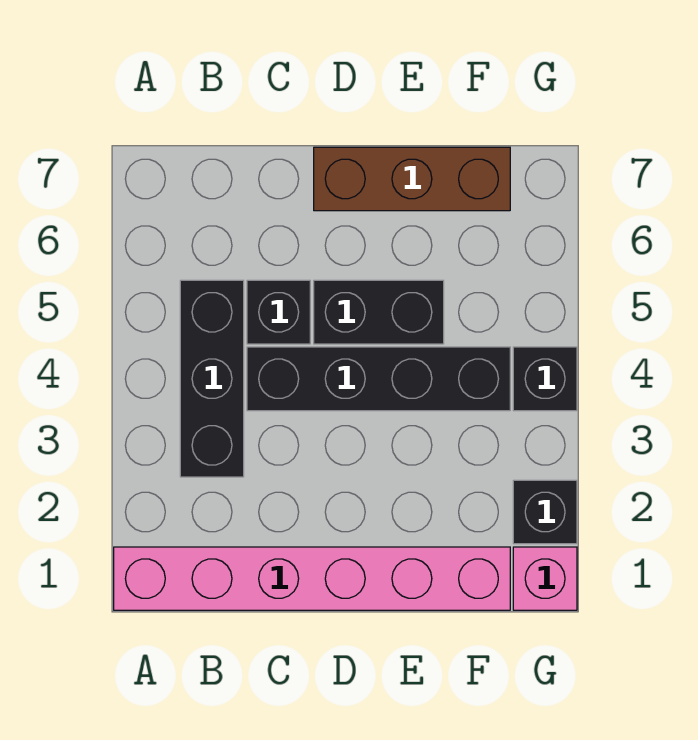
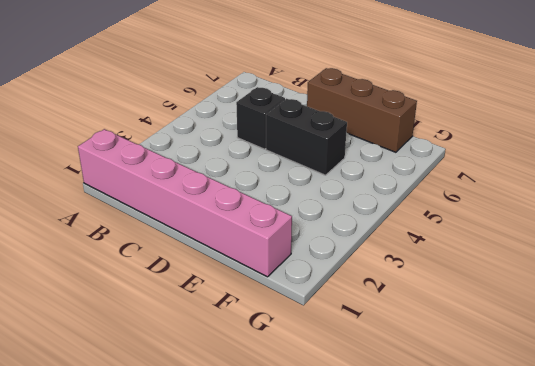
none -> black 1x3 brick [180,280,244,477]
none -> black 1x4 brick [247,347,510,411]

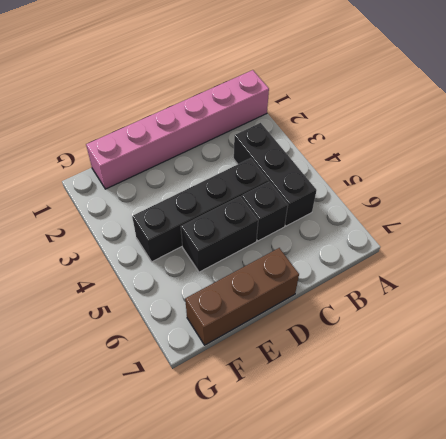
none -> pink 1x1 brick [513,547,577,610]
none -> black 1x1 brick [513,480,577,544]

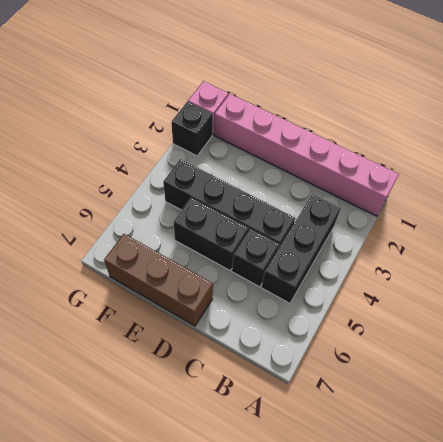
none -> black 1x1 brick [513,347,577,411]

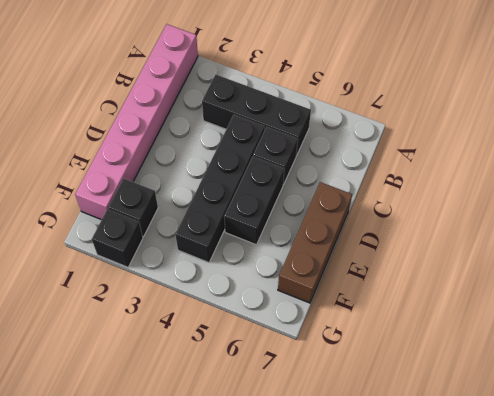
black 1x1 brick [108,178,158,236] -> black 1x1 brick moved to [513,347,577,411]
none -> pink 1x1 brick [513,547,577,610]

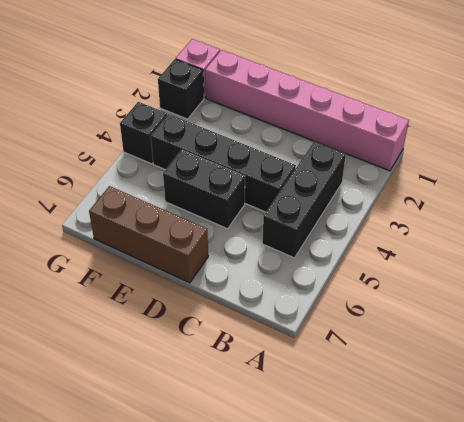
none -> black 1x1 brick [247,280,310,344]

